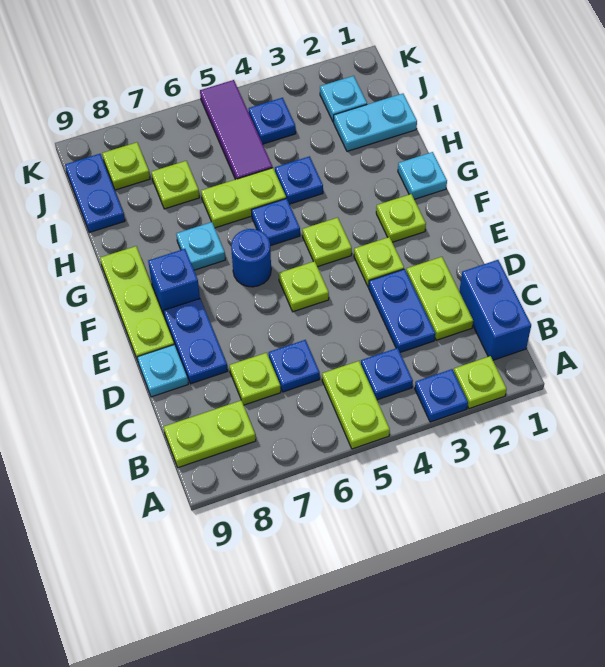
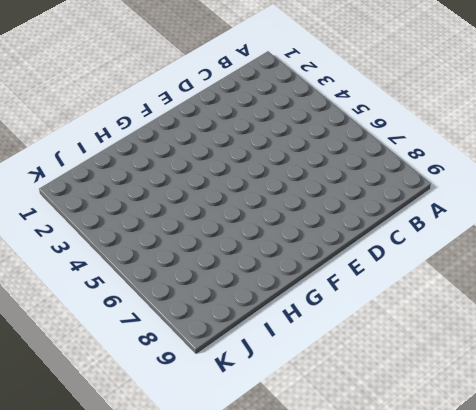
none -> lime 1x1 plate [454,356,507,409]
none -> blue 1x1 plate [415,369,468,422]
none -> lime 1x2 plate [322,361,390,449]
none -> blue 1x2 brick [459,260,531,360]

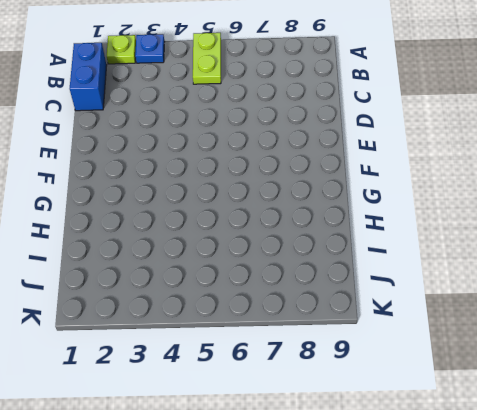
none -> blue 1x1 plate [361,348,413,400]
none -> lime 1x2 plate [164,400,256,468]
none -> lime 1x2 plate [406,257,473,340]
none -> blue 1x2 plate [369,269,435,352]

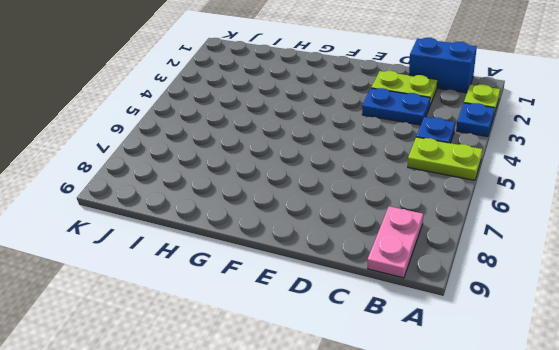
pink 1x2 plate [367,206,423,278] -> lime 1x2 plate [164,400,256,468]
none -> blue 1x1 plate [269,340,320,392]
none -> lime 1x1 plate [230,353,281,405]
none -> blue 1x2 plate [164,299,228,384]
none -> cyan 1x1 plate [137,345,188,397]

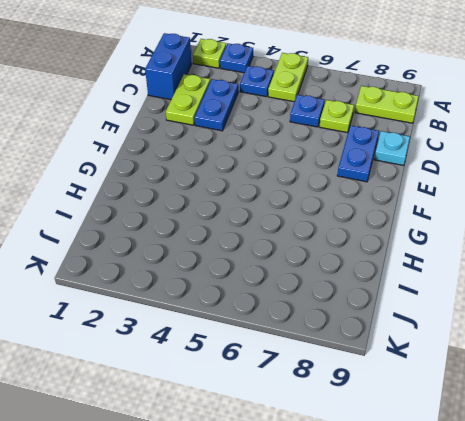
none -> lime 1x1 plate [354,237,404,287]
none -> lime 1x1 plate [279,261,329,312]
none -> lime 1x3 plate [100,246,174,361]
none -> lime 1x1 plate [376,194,426,242]

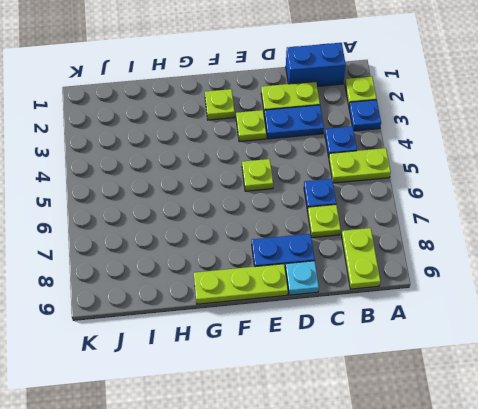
none -> lime 1x1 plate [302,218,352,267]
none -> blue 1x1 round brick [231,229,271,287]
none -> blue 1x1 brick [148,249,200,315]
none -> cyan 1x1 plate [398,152,447,199]

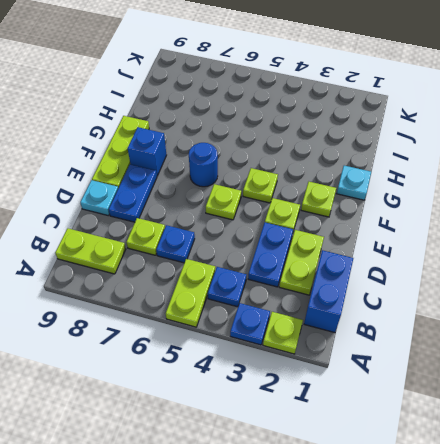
none -> blue 1x1 plate [251,198,300,246]
none -> cyan 1x1 plate [176,222,225,270]
none -> blue 1x1 plate [275,156,323,204]
none -> lime 1x2 plate [201,168,286,228]

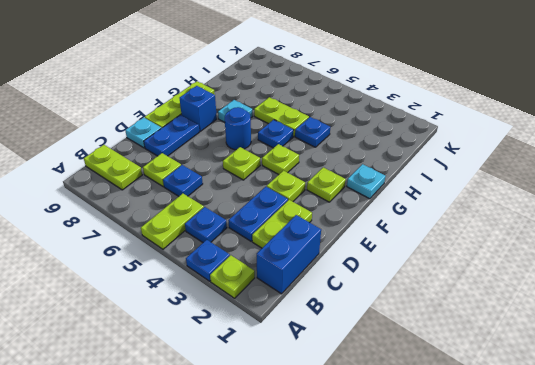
none -> cyan 1x2 plate [334,94,417,151]
none -> purple 1x3 tile [200,80,273,179]
none -> lime 1x1 plate [151,161,199,209]
none -> blue 1x2 plate [65,154,125,233]

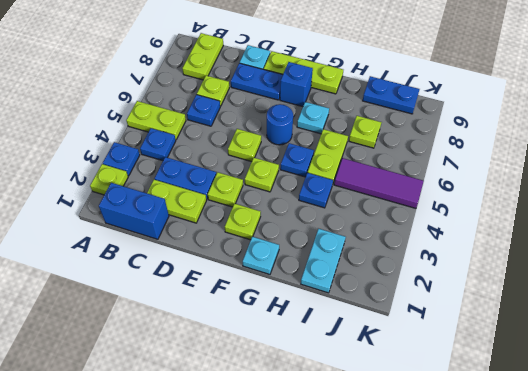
none -> cyan 1x1 plate [320,76,367,122]
none -> blue 1x1 plate [249,98,296,144]
none -> lime 1x1 plate [102,142,150,190]

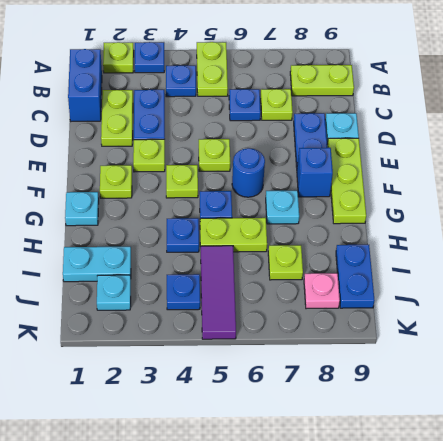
pink 1x1 plate [304,273,340,309] -> lime 1x1 plate [102,142,150,190]

